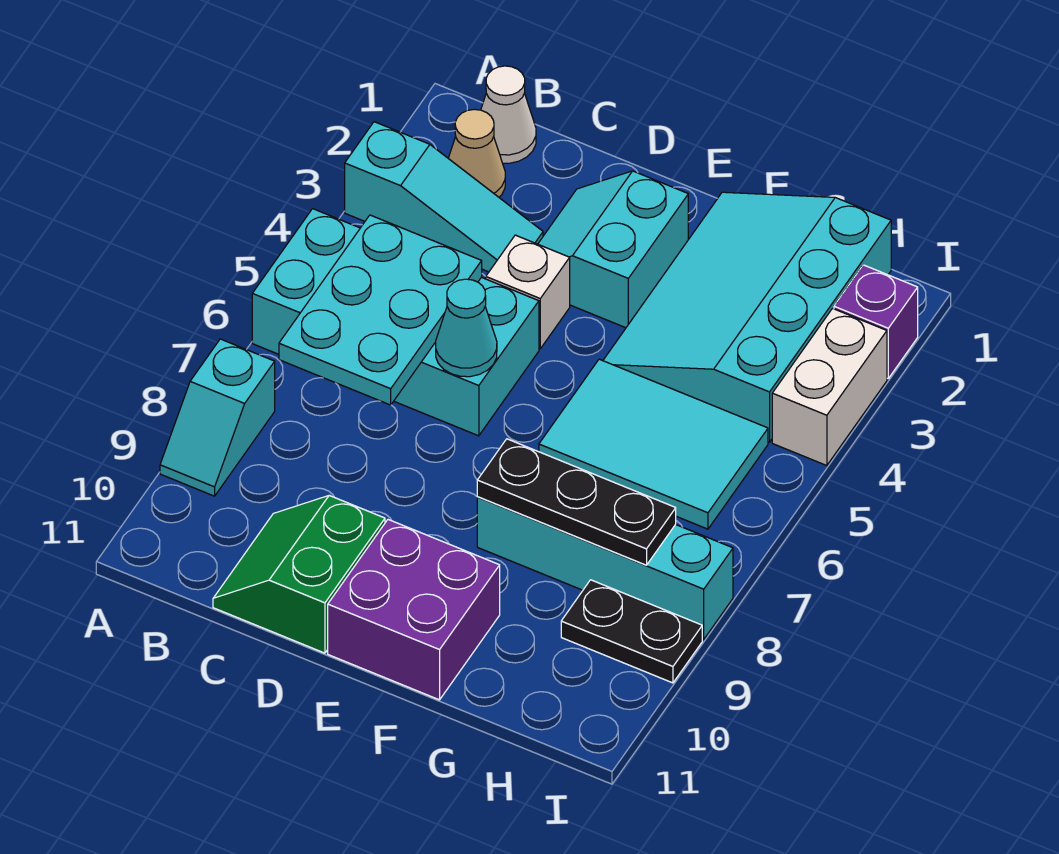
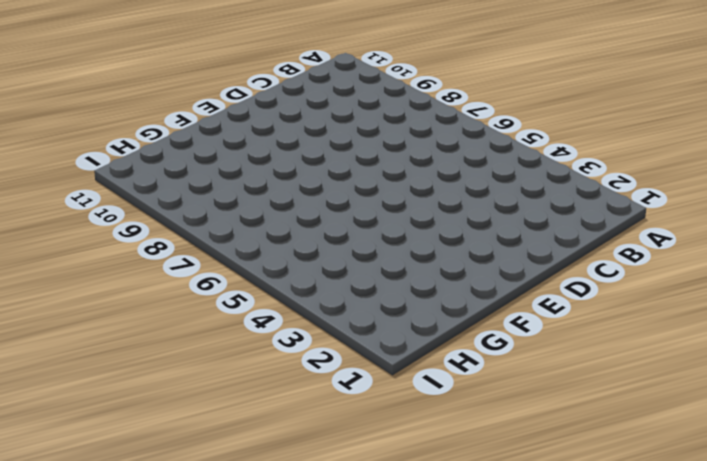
none -> cyan 1x3 slope [345,122,543,272]
none -> cyan 2x4 brick [252,209,539,436]
none -> cyan 1x2 slope [160,339,275,496]

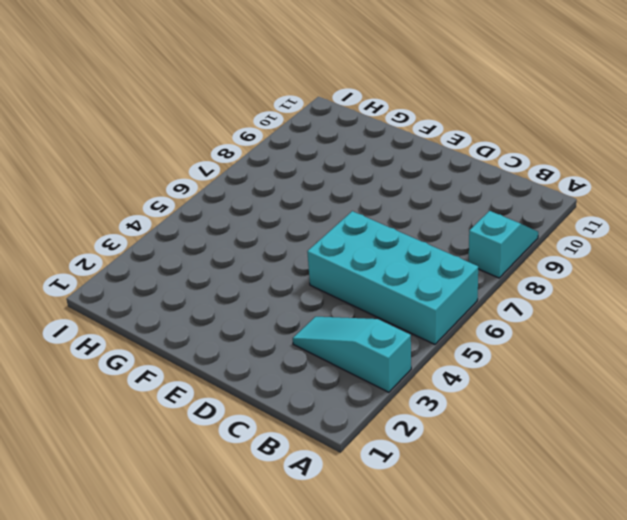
none -> white 1x1 cone [481,66,536,163]
none -> tan 1x1 cone [448,109,505,197]
none -> green 2x2 slope [213,495,385,653]

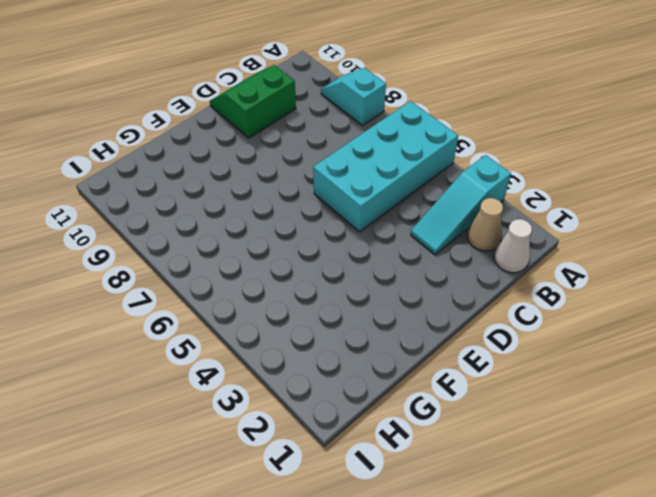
green 2x2 slope [210,65,296,138] -> green 2x2 slope turned to [213,495,385,653]
none -> cyan 2x2 slope [538,171,688,328]
none -> white 1x1 brick [486,235,570,349]
none -> purple 2x2 brick [328,520,500,700]

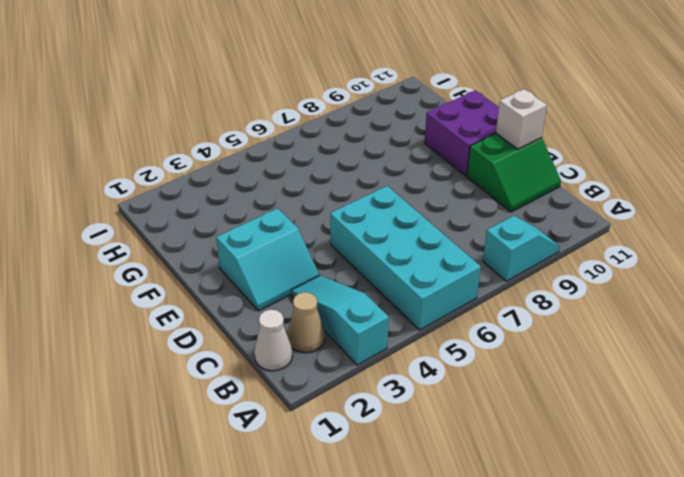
white 1x1 brick [496,89,547,149] -> white 1x1 brick moved to [486,235,570,349]
none -> cyan 3x4 slope [603,192,891,442]
none -> cyan 2x3 tile [539,359,768,529]
none -> cyan 1x4 brick [477,497,733,639]

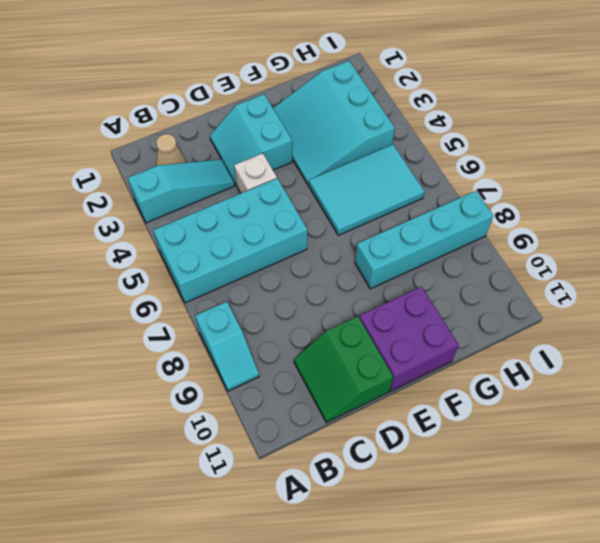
cyan 3x3 slope [273,61,395,185] -> cyan 3x4 slope [603,192,891,442]
none -> white 1x1 cone [481,66,536,163]
none -> black 1x2 plate [561,580,702,683]
none -> purple 1x1 brick [834,265,918,378]

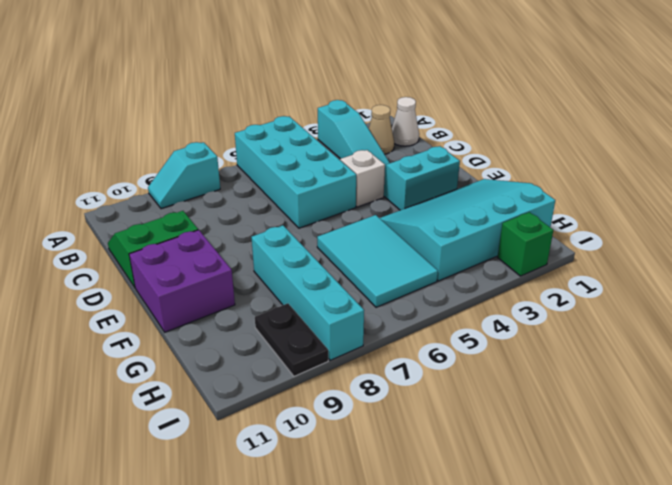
green 1x1 brick [497,212,553,276] -> purple 1x1 brick [834,265,918,378]
none -> white 1x2 brick [772,308,887,466]
none -> cyan 2x3 plate [279,215,482,405]
none -> cyan 1x1 cone [436,279,497,377]

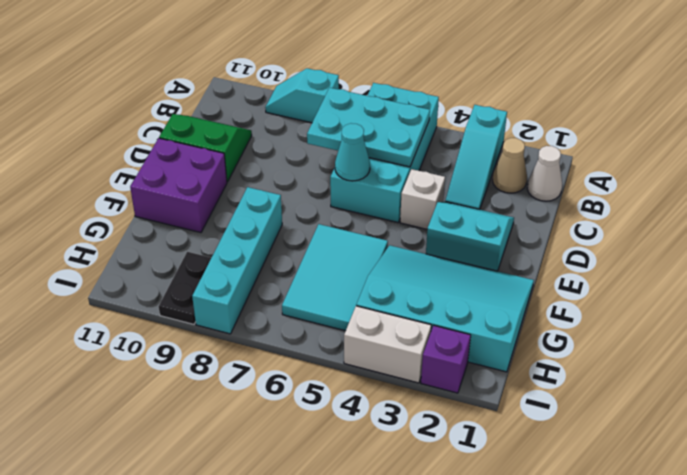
none -> black 1x3 plate [477,439,676,565]

